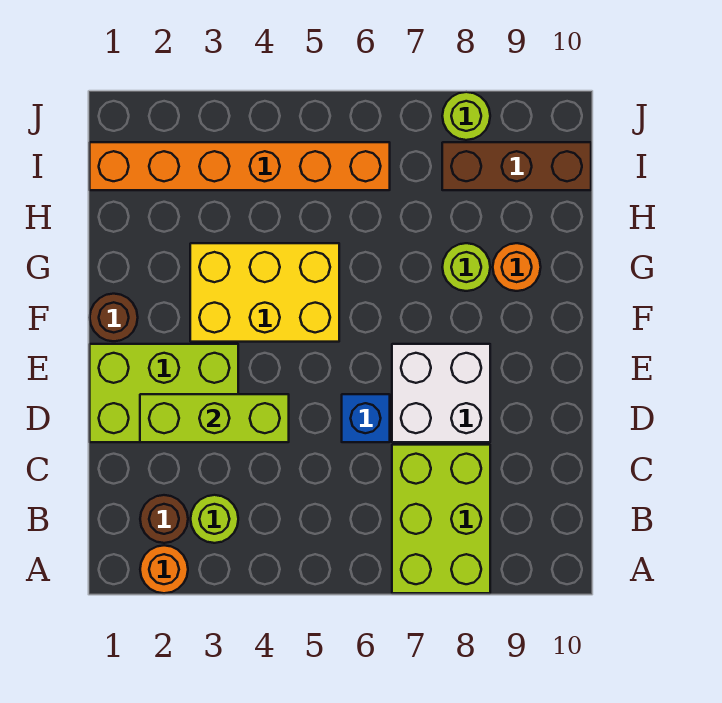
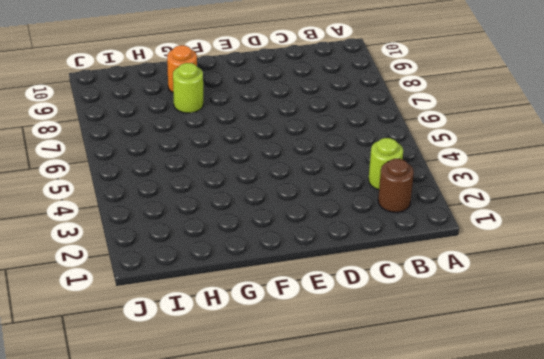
none -> orange 1x1 round brick [140,545,188,593]
none -> lime 2x3 brick [392,445,490,593]
none -> lime 2x3 brick [90,344,238,442]

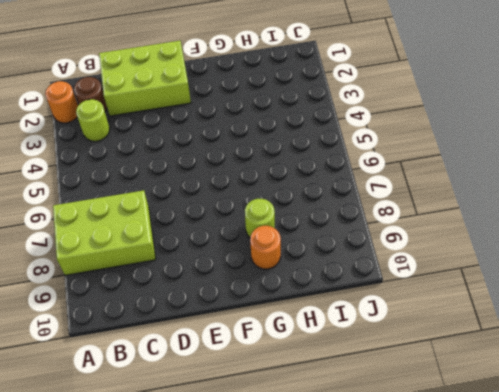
lime 2x3 brick [99,41,191,116] -> lime 2x3 brick turned to [90,344,238,442]
none -> blue 1x1 brick [342,394,390,442]
none -> white 2x2 brick [392,344,490,442]
none -> brown 1x1 round brick [90,294,138,341]

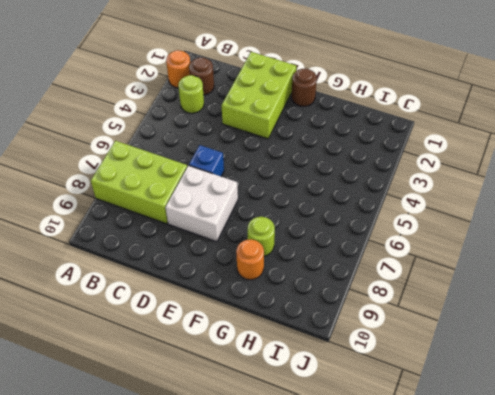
none -> yellow 2x3 brick [190,243,339,342]
none -> orange 1x6 brick [90,142,390,190]
none -> brown 1x3 brick [442,142,591,190]

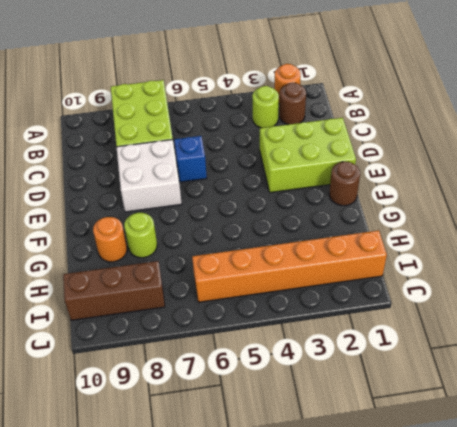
none -> yellow 2x3 brick [190,243,339,342]
none -> lime 1x1 round brick [442,92,490,140]
none -> lime 1x3 brick [140,394,289,442]

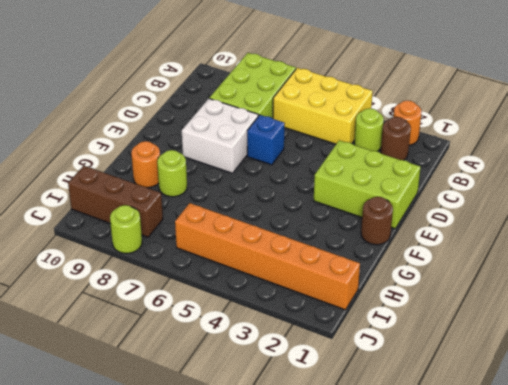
yellow 2x3 brick [273,68,373,144] -> yellow 2x3 brick moved to [190,243,339,342]
none -> lime 1x3 brick [140,394,289,442]

